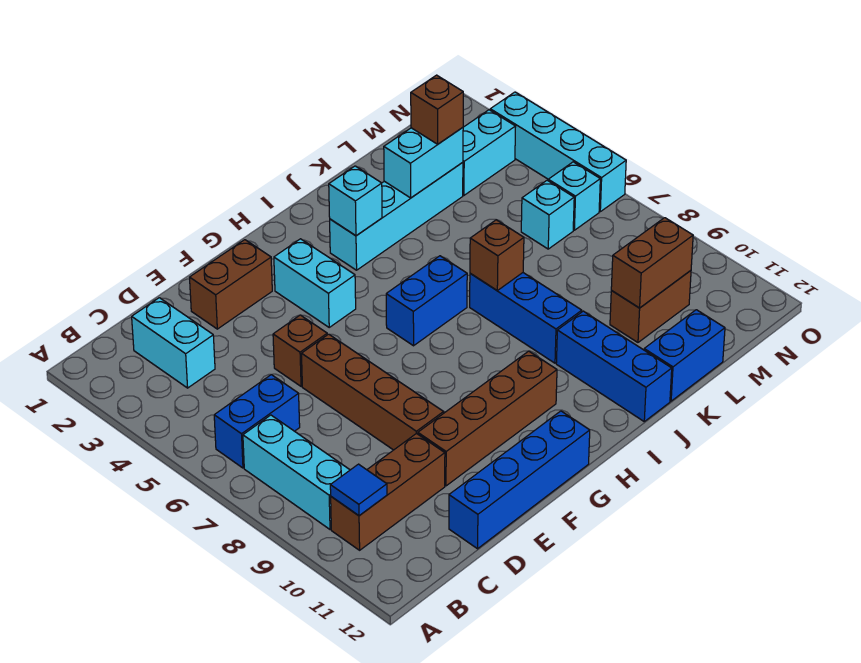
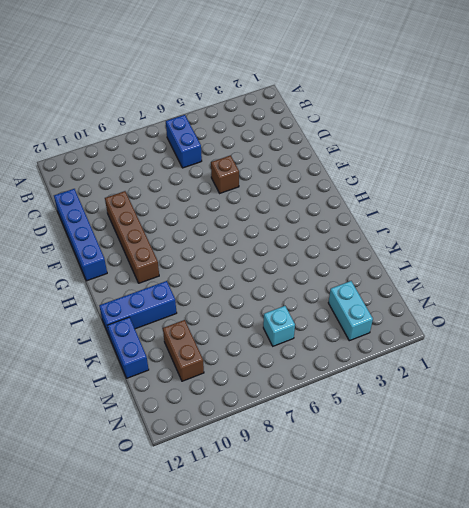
none -> cyan 1x3 brick [243,415,350,529]
none -> brown 1x3 brick [331,433,445,550]
none -> cyan 1x2 brick [132,298,215,388]

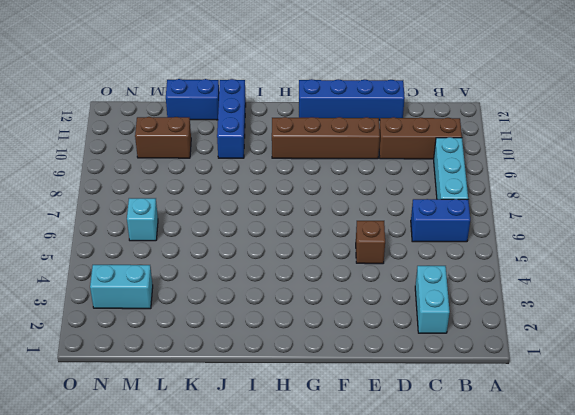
none -> brown 1x2 brick [190,240,272,329]
none -> brown 1x4 brick [302,334,444,450]
none -> cyan 1x2 brick [274,239,356,327]

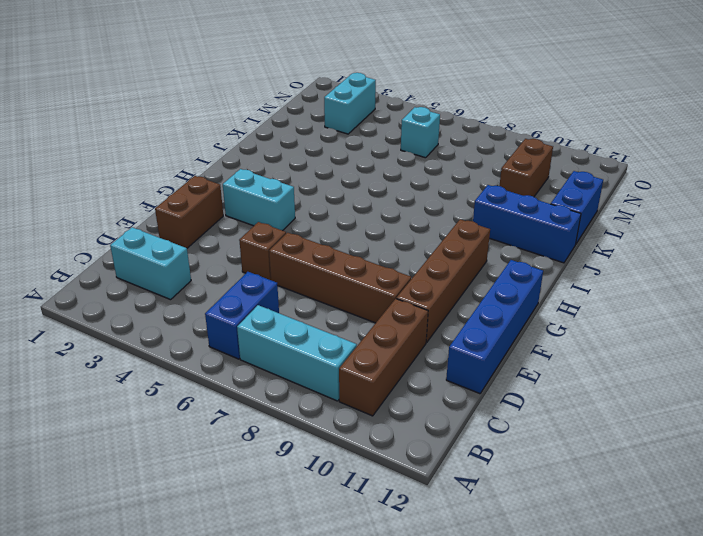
none -> blue 1x2 brick [386,256,467,346]
none -> cyan 1x4 brick [330,162,463,270]
none -> blue 1x3 brick [470,273,582,363]

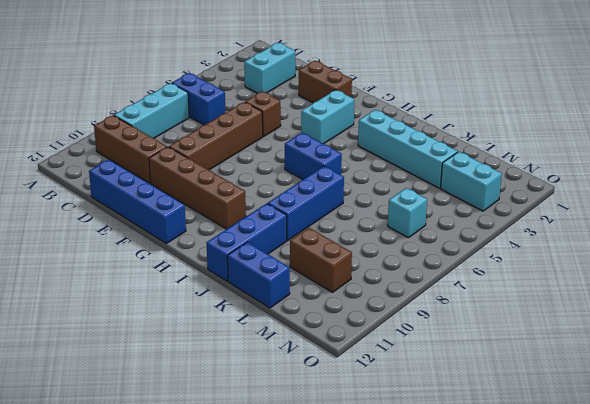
none -> cyan 1x1 brick [548,162,600,230]
none -> cyan 1x4 brick [490,92,626,212]
none -> blue 1x1 tile [330,464,387,516]

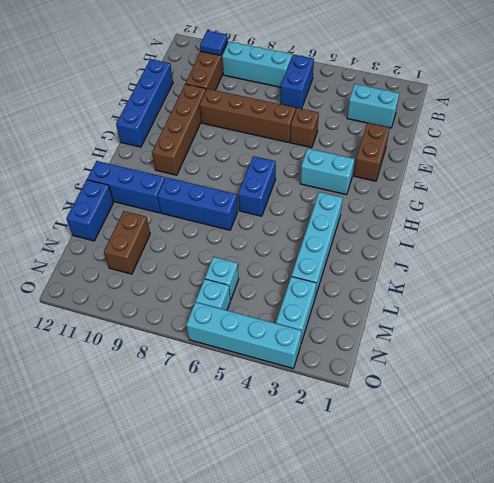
none -> cyan 1x1 brick [329,166,382,236]
none -> brown 1x1 brick [470,220,524,290]
none -> cyan 1x2 brick [384,128,463,198]

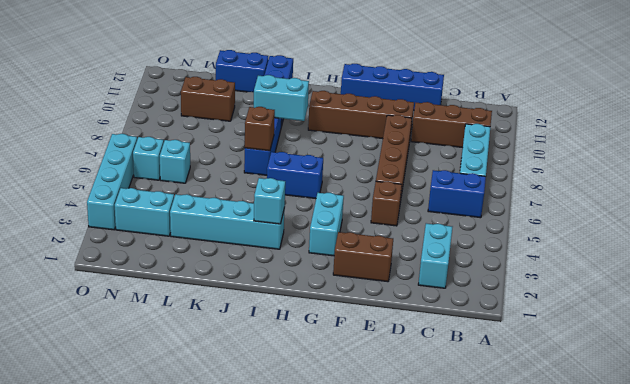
cyan 1x2 brick [254,75,309,121] -> cyan 1x2 brick moved to [384,128,463,198]
none -> blue 1x1 tile [330,464,387,516]
none -> brown 1x2 brick [611,218,693,308]
none -> brown 1x1 brick [411,75,463,144]

